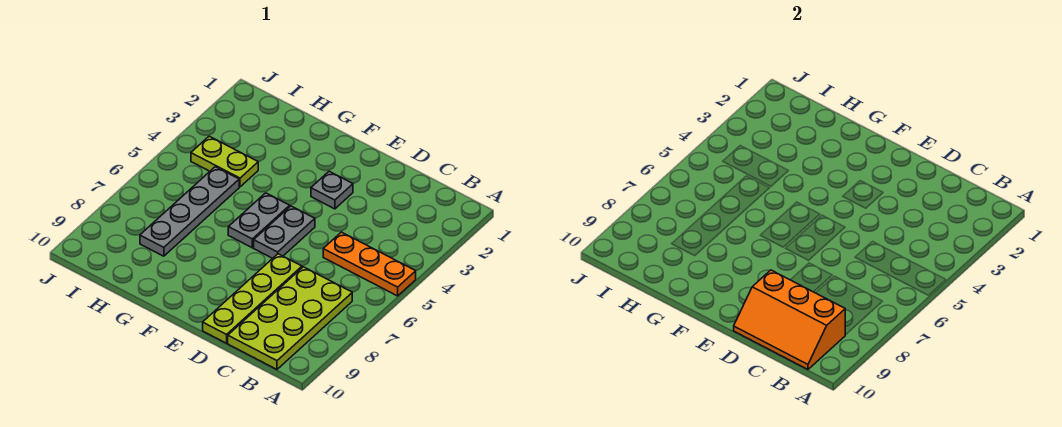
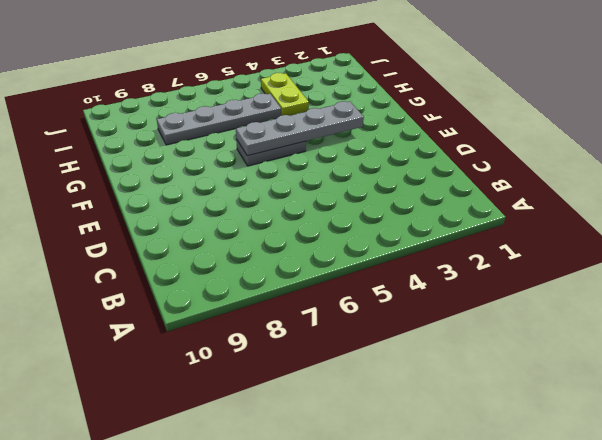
grey 1x4 plate [236,101,364,156] -> none
none -> orange 1x3 plate [323,232,416,296]
none -> lime 2x4 plate [228,267,352,369]

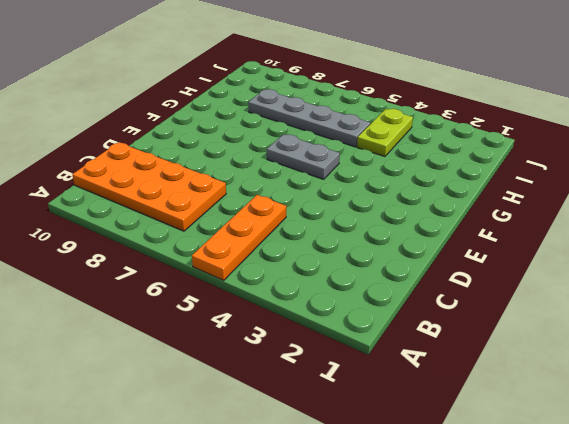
orange 2x4 plate [72,142,226,231] -> lime 2x4 plate [228,267,352,369]
none -> lime 1x4 plate [203,254,302,343]
none -> grey 1x1 plate [311,171,353,209]

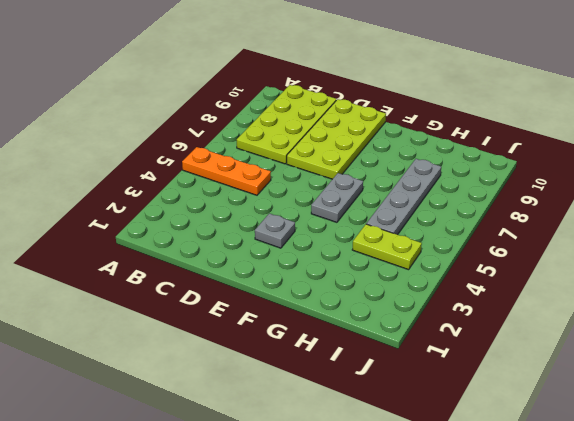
lime 2x4 plate [287,99,386,179] -> lime 1x4 plate [203,254,302,343]
none -> grey 1x2 plate [254,206,315,258]
none -> orange 2x3 slope [734,270,845,369]

